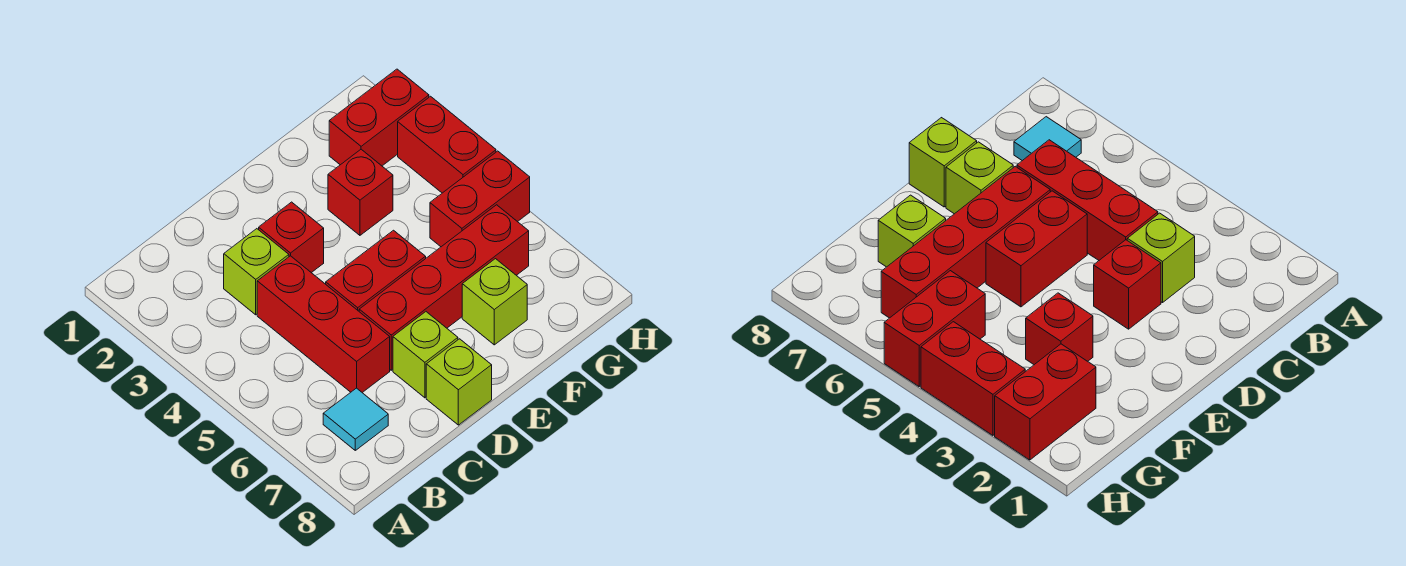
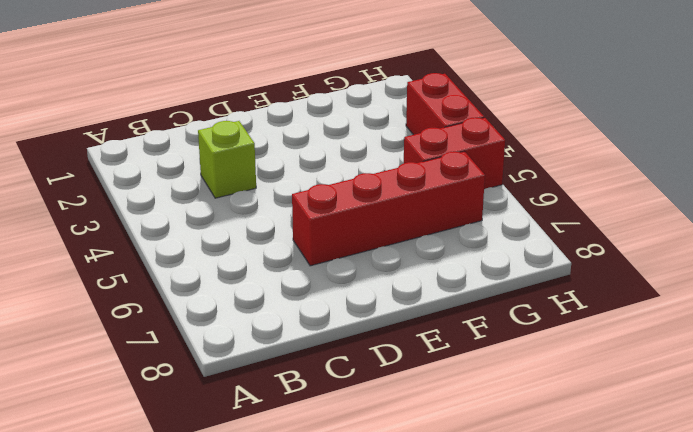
none -> cyan 1x1 tile [323,388,388,450]
none -> red 1x3 brick [257,256,390,393]
none -> red 1x1 brick [259,202,324,273]

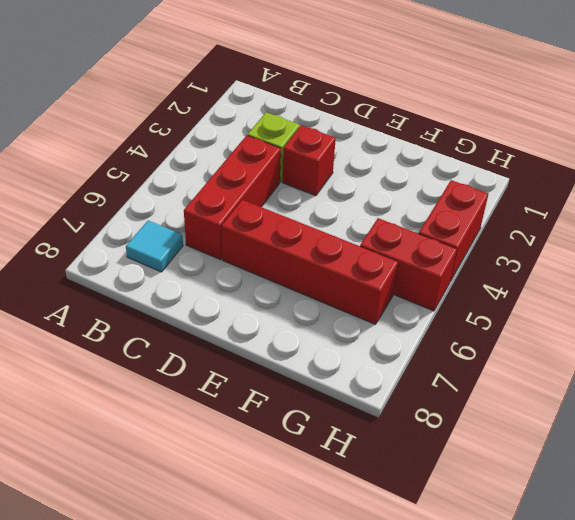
none -> red 1x2 brick [326,230,426,311]
none -> lime 1x1 brick [393,312,458,398]
none -> lime 1x1 brick [426,339,492,425]

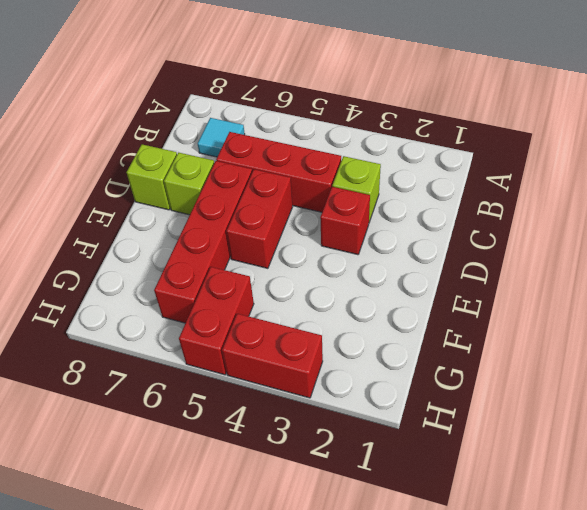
none -> red 1x1 brick [328,149,393,235]
none -> lime 1x1 brick [462,259,527,345]
none -> red 1x2 brick [329,69,429,166]

